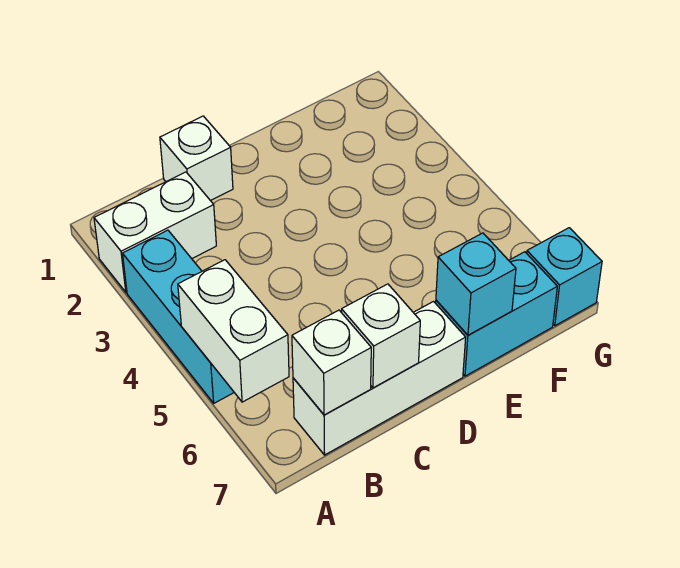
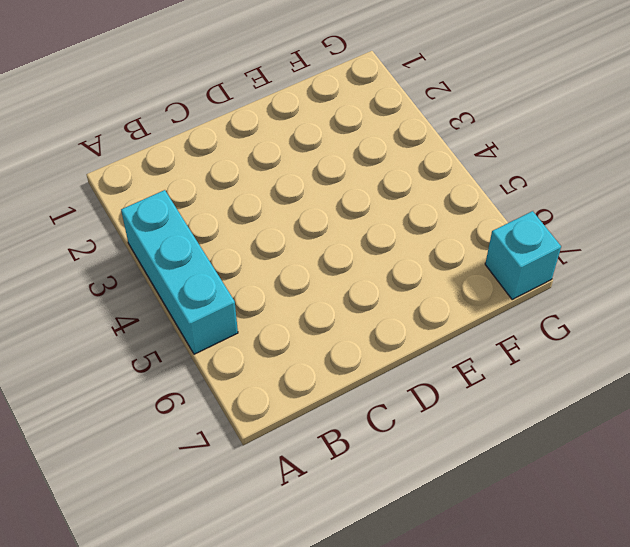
none -> white 1x2 brick [94,172,216,292]
none -> white 1x3 brick [293,302,466,455]

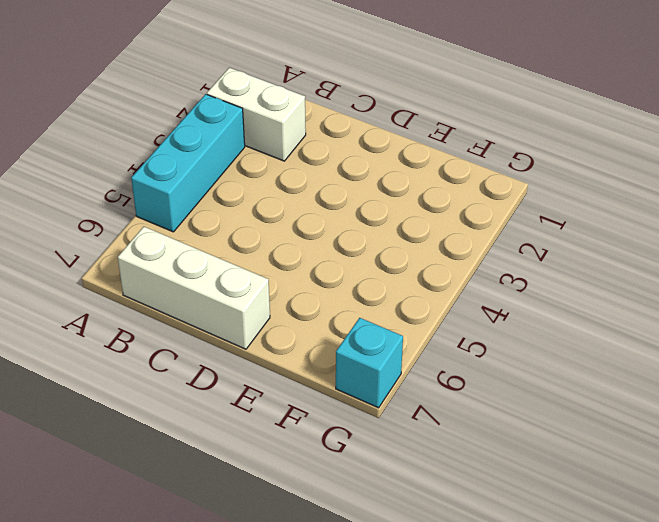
none -> white 1x1 brick [160,116,233,201]
none -> cyan 1x2 brick [436,252,557,376]

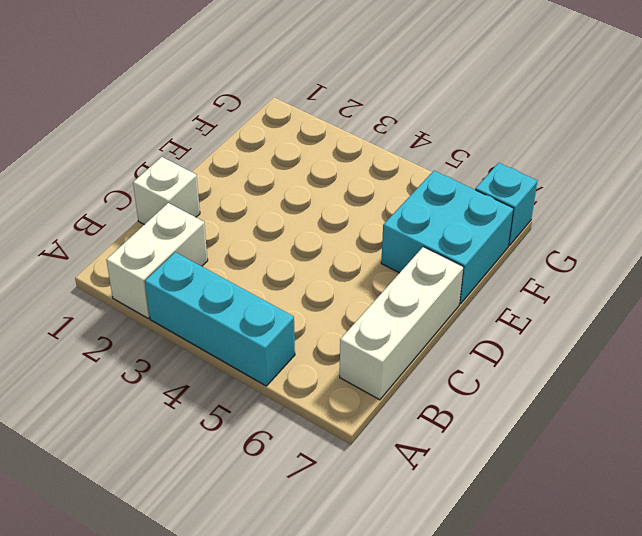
cyan 2x2 brick [381,171,514,304] -> cyan 1x2 brick [436,252,557,376]
none -> white 1x2 brick [178,260,289,402]
none -> white 1x1 brick [292,310,371,415]

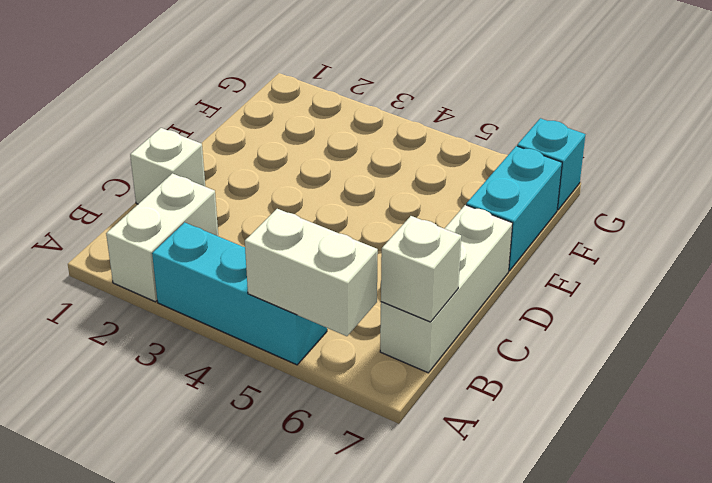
none -> white 1x1 brick [342,284,420,388]
none -> cyan 1x1 brick [436,233,516,335]

